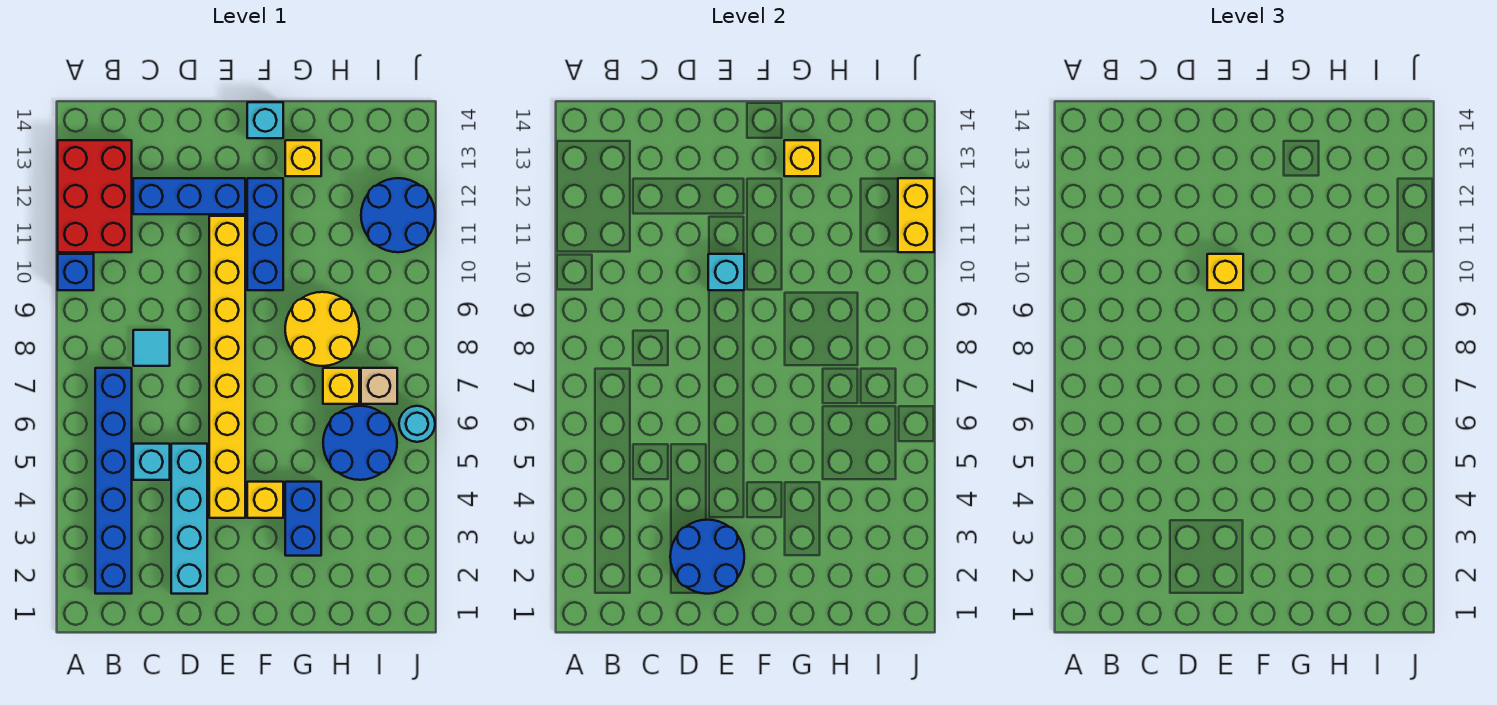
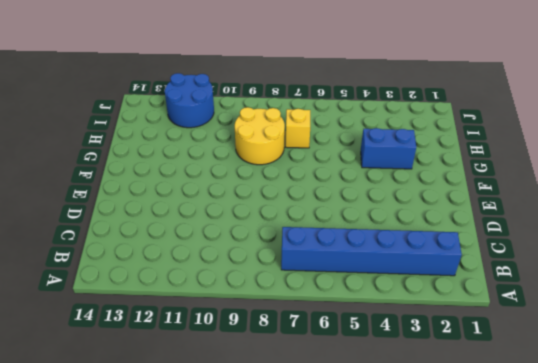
none -> blue 1x1 brick [58,254,94,290]
none -> red 2x3 brick [58,140,132,252]
none -> cyan 1x1 brick [133,444,170,480]

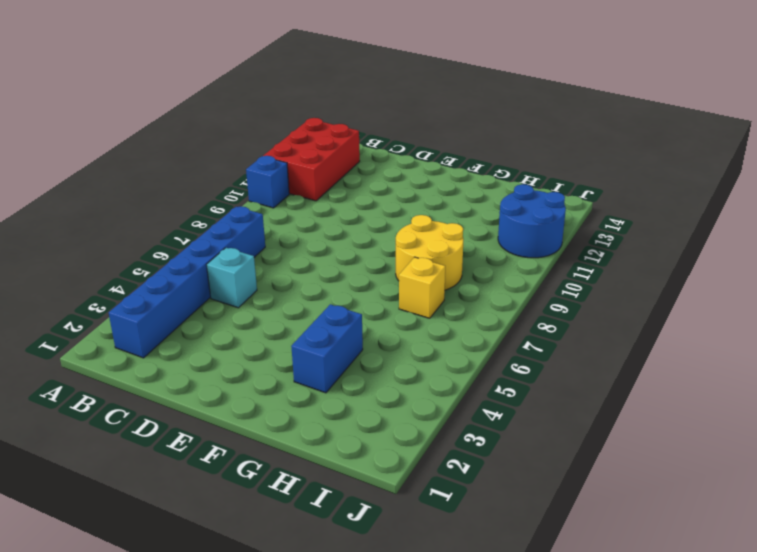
none -> cyan 1x1 tile [133,330,170,366]
none -> blue 1x3 brick [133,178,245,214]
none -> cyan 1x4 brick [171,444,207,594]

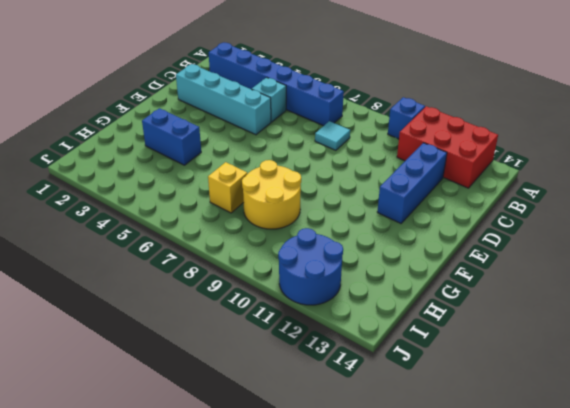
none -> yellow 1x8 brick [209,216,245,518]
none -> yellow 1x1 brick [247,482,283,518]
none -> blue 1x3 brick [247,178,283,290]

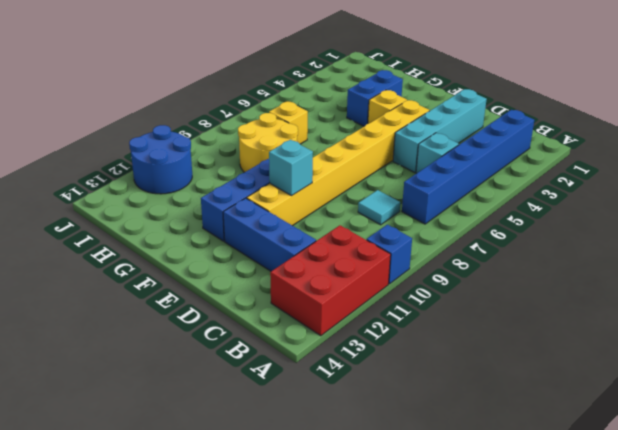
none -> cyan 1x1 brick [247,102,283,138]
none -> yellow 1x1 brick [285,140,321,176]
none -> blue 2x2 round brick [323,406,397,480]

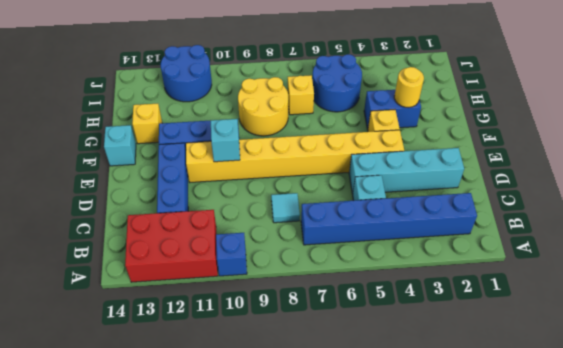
yellow 1x1 round brick [394,67,424,108] -> none
none -> tan 1x1 brick [361,368,397,404]
none -> cyan 1x1 round brick [399,406,435,442]
none -> blue 2x2 round brick [670,520,744,594]

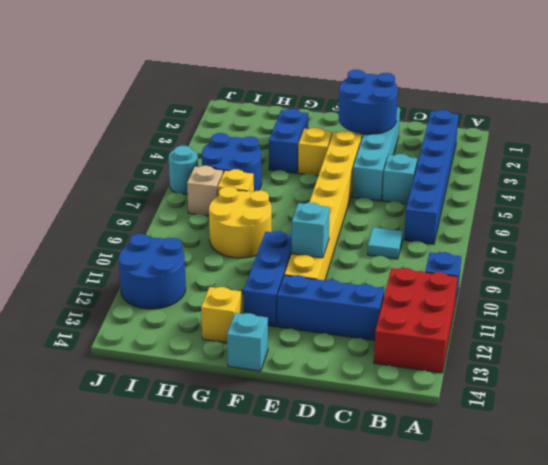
none -> yellow 1x1 brick [784,140,820,176]
none -> yellow 1x2 brick [898,178,934,252]
none -> yellow 1x1 brick [1207,254,1243,290]

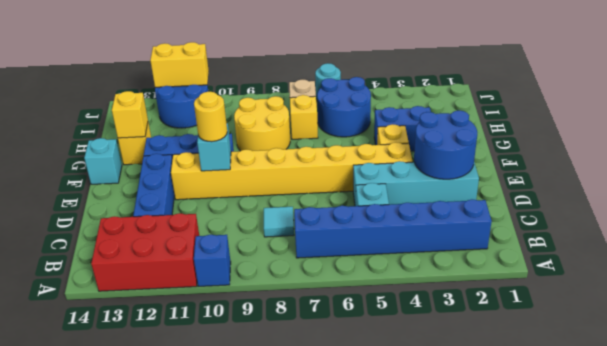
yellow 1x1 round brick [194,92,227,142] -> yellow 1x1 brick [1207,254,1243,290]

